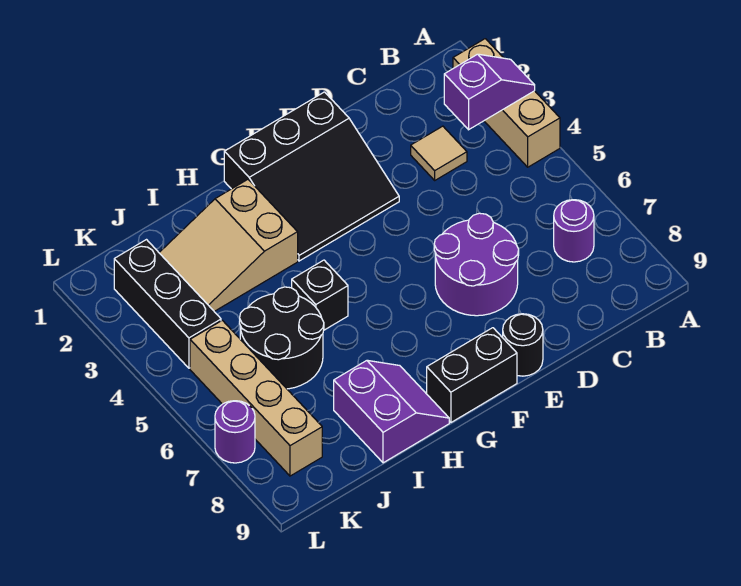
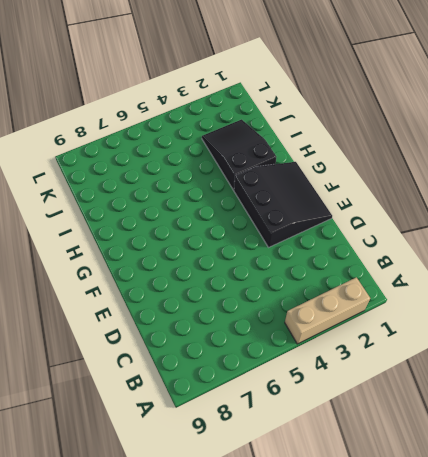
black 3x3 slope [234,162,332,247] -> black 3x3 slope turned to [224,92,399,261]
black 2x3 slope [202,119,276,190] -> tan 2x3 slope [159,179,298,311]
none -> purple 1x1 round brick [554,200,594,262]
none -> tan 1x1 tile [411,126,467,180]
none -> purple 2x2 round brick [434,213,519,316]

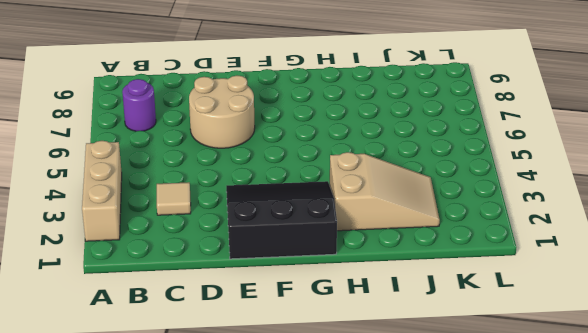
tan 2x2 round brick [189,76,255,148] -> purple 2x2 round brick [434,213,519,316]
none -> black 1x1 round brick [503,314,543,376]
none -> black 1x2 brick [427,328,517,422]
none -> black 1x1 brick [292,260,348,330]

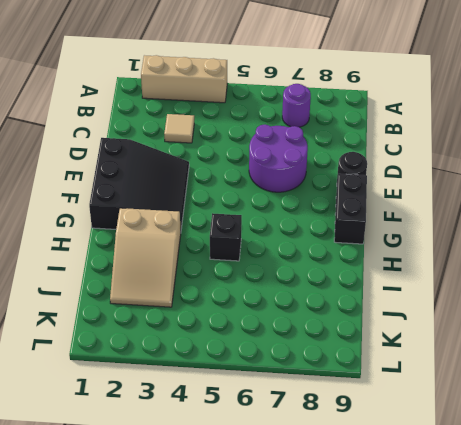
none -> purple 2x2 slope [334,360,449,463]
none -> black 2x2 round brick [240,287,324,389]
none -> black 1x3 brick [114,240,221,368]

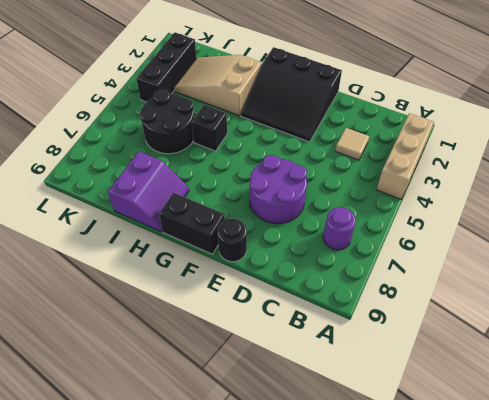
none -> tan 1x4 brick [190,320,322,476]
none -> purple 1x1 round brick [215,401,255,463]
none -> purple 1x2 slope [444,54,535,130]

